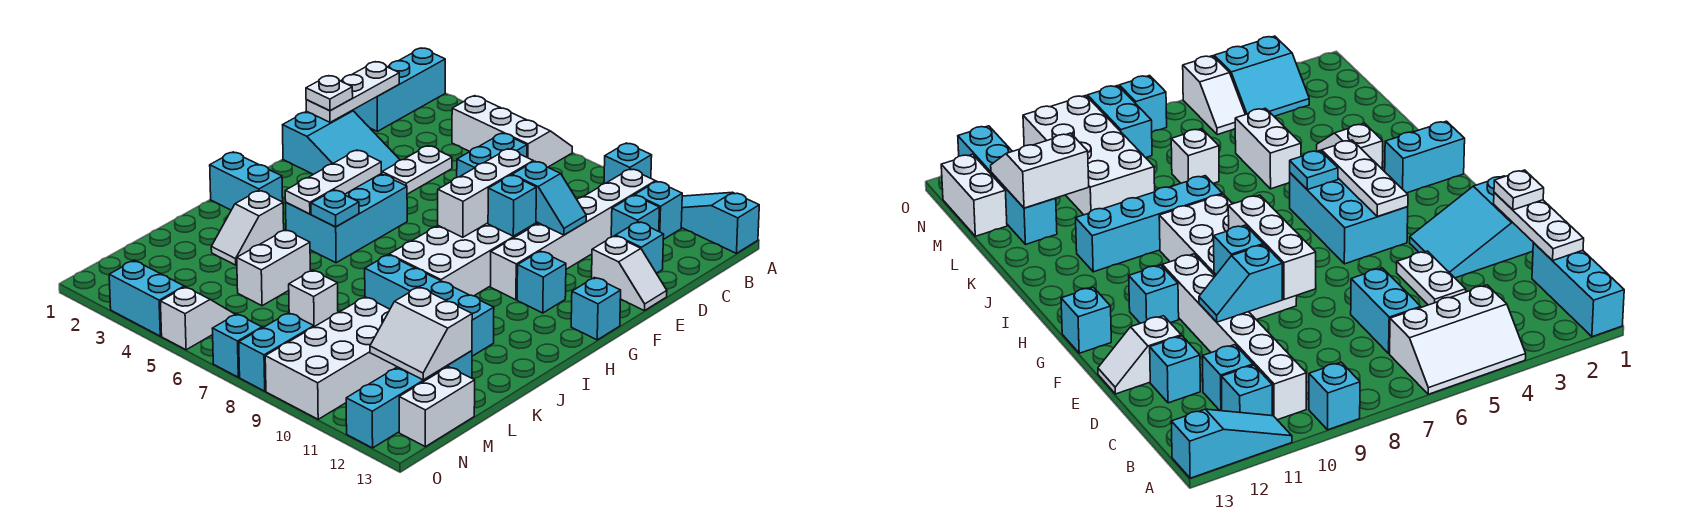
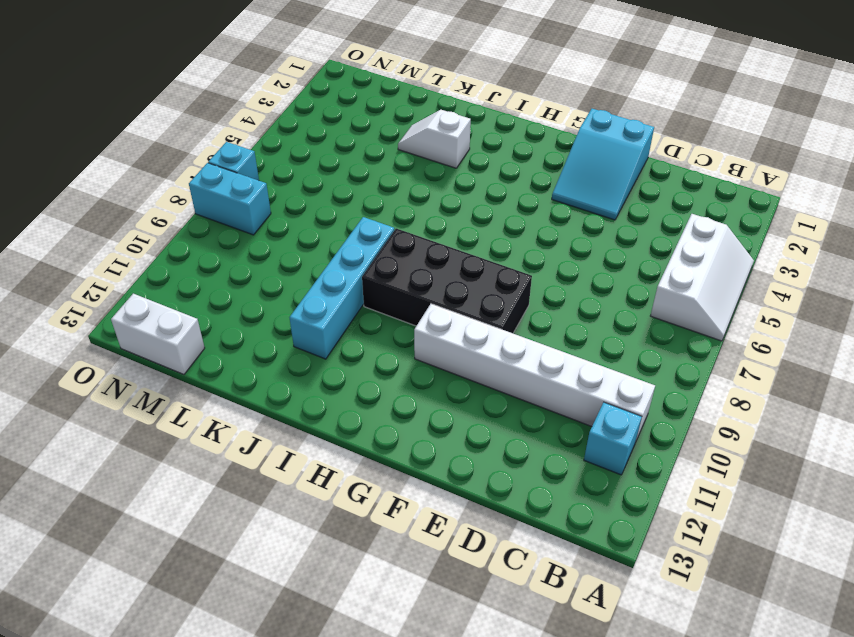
black 2x4 brick [362,228,532,333] -> white 2x4 brick [389,223,536,296]
none -> cyan 1x3 brick [354,48,445,131]
none -> cyan 1x1 brick [604,143,652,184]
none -> cyan 1x3 slope [681,192,759,253]
none -> cyan 1x2 brick [457,133,527,177]

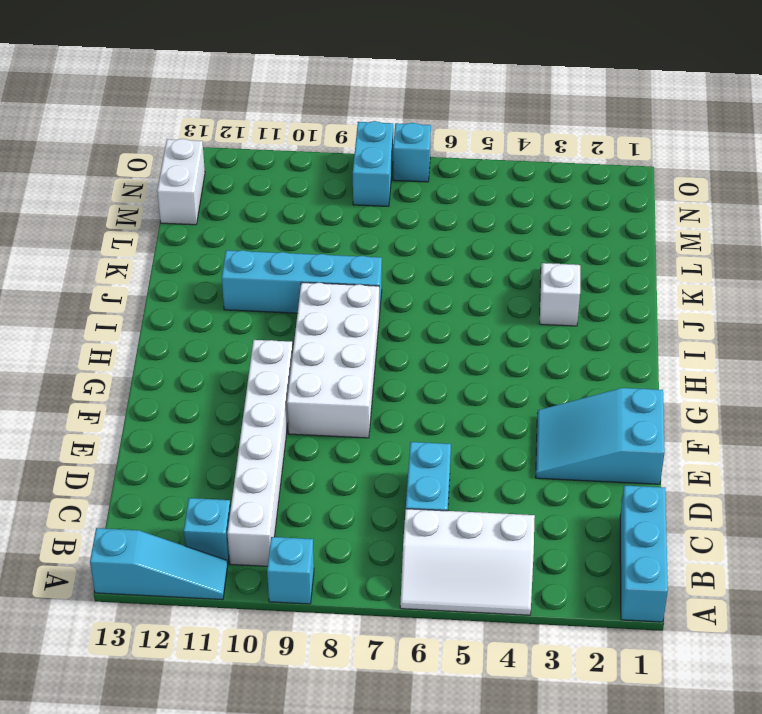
none -> cyan 1x1 brick [611,195,660,237]
none -> white 1x2 plate [382,146,452,194]
none -> cyan 1x1 brick [616,222,664,273]
none -> white 1x2 slope [592,236,667,311]

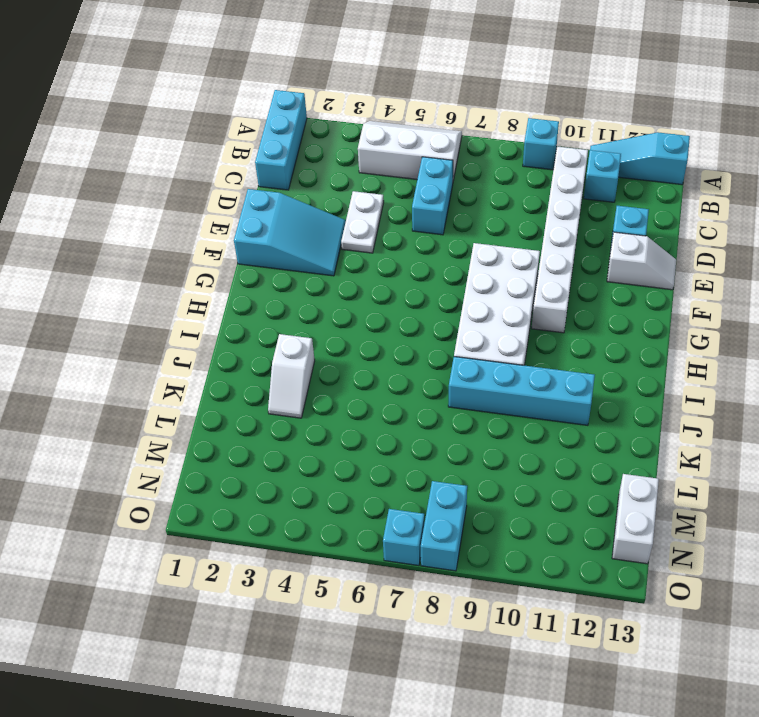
none -> cyan 1x1 brick [611,195,660,237]
none -> cyan 2x3 brick [286,174,407,263]
none -> cyan 1x1 brick [517,251,566,313]
none -> cyan 1x1 brick [571,278,621,340]

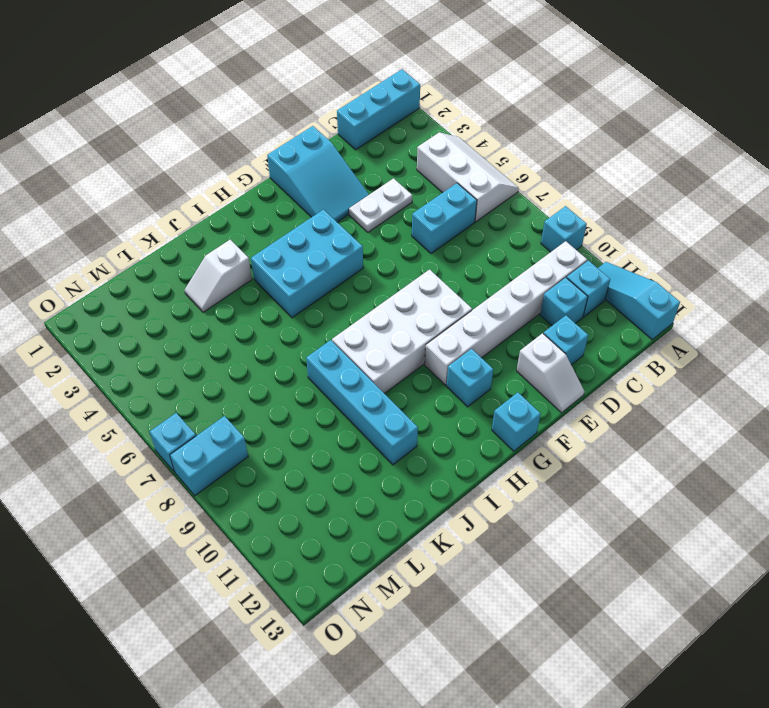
none -> cyan 1x2 brick [210,152,283,210]
none -> white 1x2 brick [237,230,310,306]
none -> white 1x1 brick [289,270,338,327]
none -> white 2x4 brick [265,297,397,419]

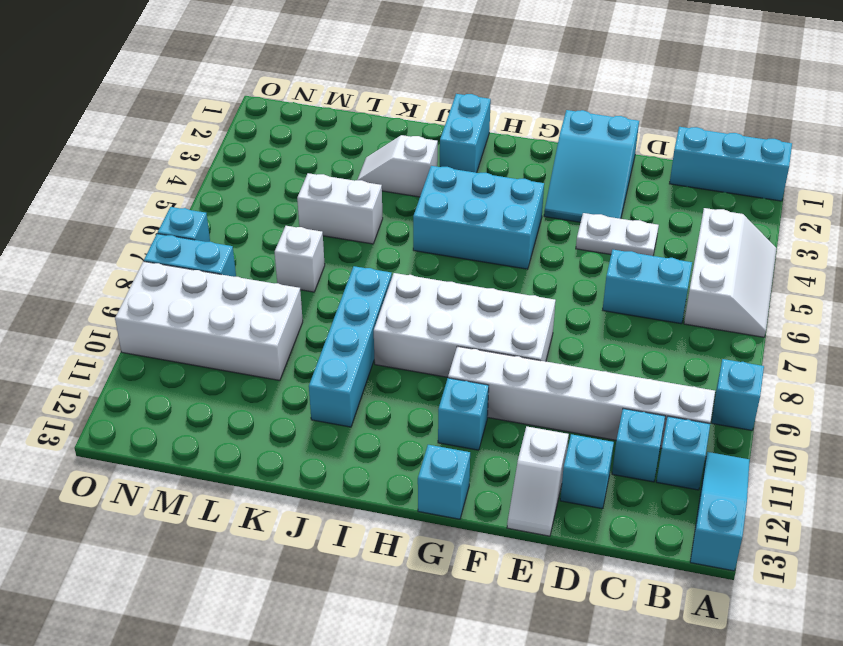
none -> cyan 1x4 brick [346,351,472,448]
none -> white 1x2 brick [399,367,475,447]
none -> cyan 2x2 slope [109,260,185,336]
none -> white 1x2 slope [160,287,235,350]

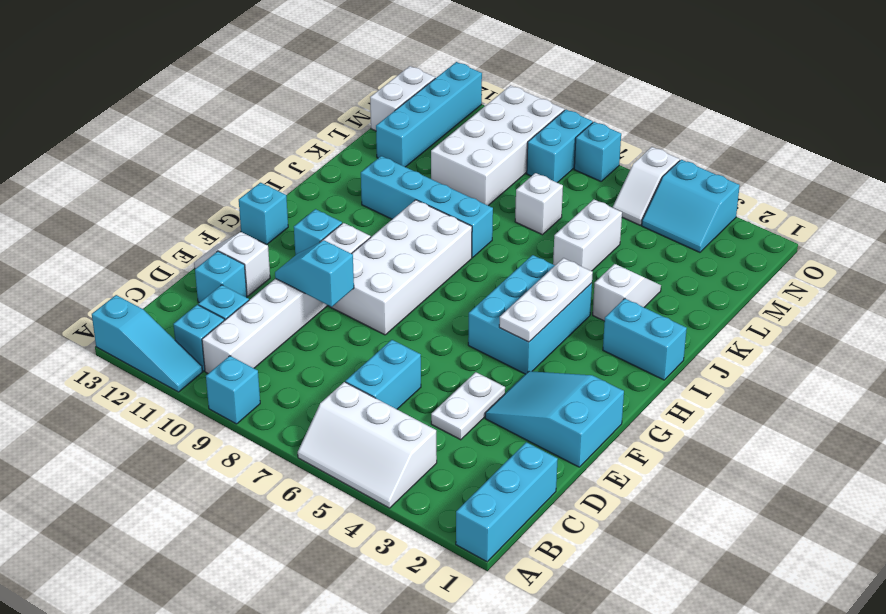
none -> white 1x3 plate [306,62,399,122]
none -> white 1x3 brick [438,149,533,237]
none -> cyan 1x1 brick [488,175,536,236]
none -> cyan 1x1 plate [311,190,359,227]

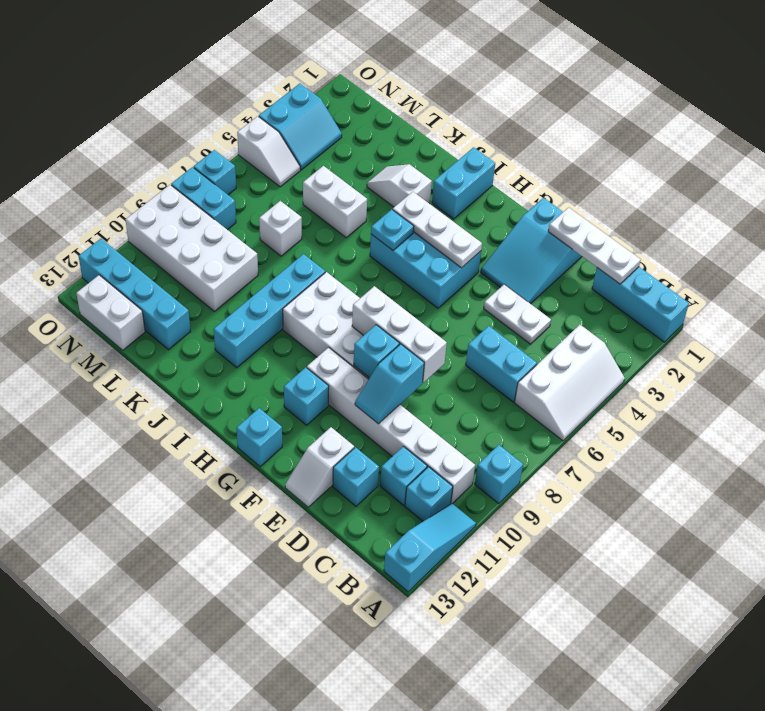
none -> white 2x2 slope [370,287,472,380]
none -> white 1x1 plate [306,76,353,111]

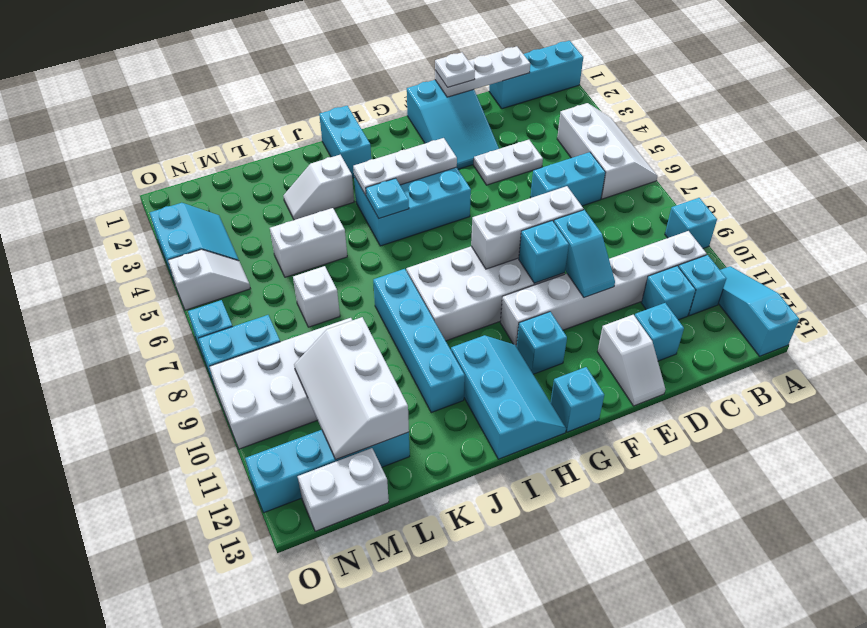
cyan 2x3 slope [451,335,566,459] -> none
white 2x3 slope [294,317,409,460] -> white 2x2 slope [370,287,472,380]

